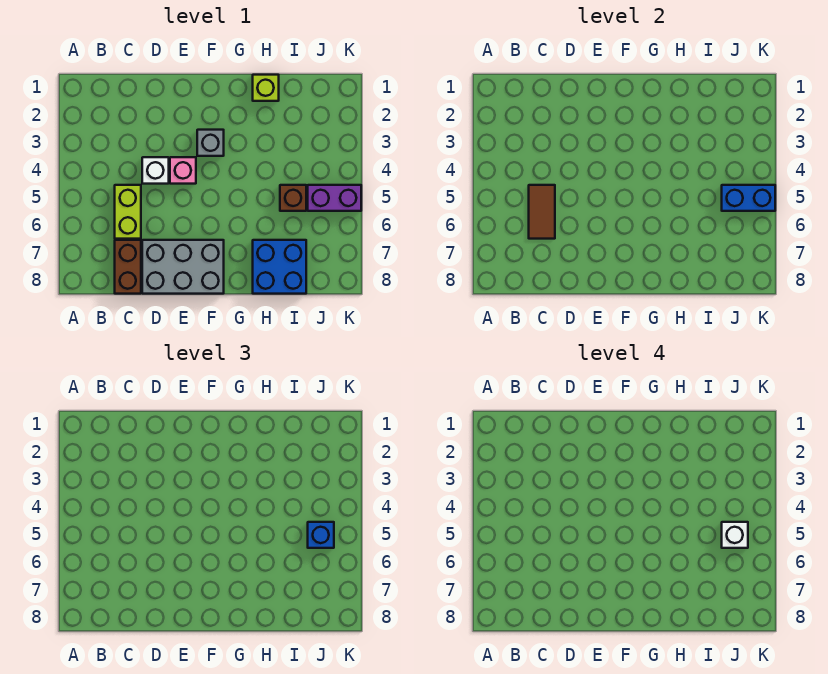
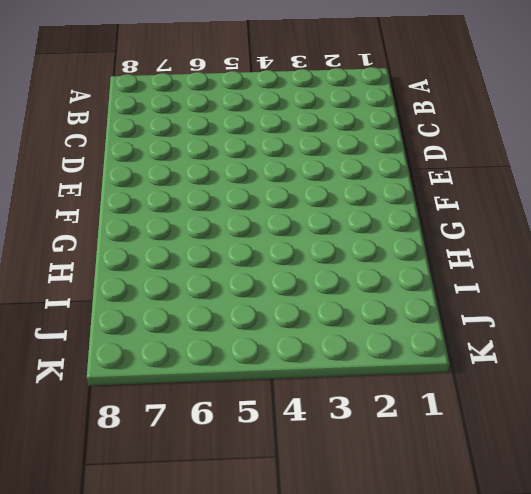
none -> lime 1x2 brick [115,185,141,239]
none -> brown 1x2 brick [115,240,141,294]
none -> white 1x1 brick [142,157,169,184]

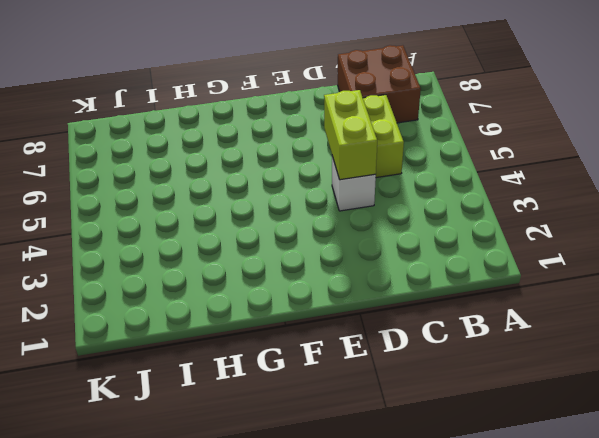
brown 2x2 brick [338,45,421,123] -> brown 1x2 brick [115,240,141,294]
lime 1x2 brick [324,90,377,180] -> none
none -> grey 2x3 brick [142,240,224,294]
none -> pink 1x1 brick [170,157,196,184]
none -> grey 1x1 brick [197,130,224,156]

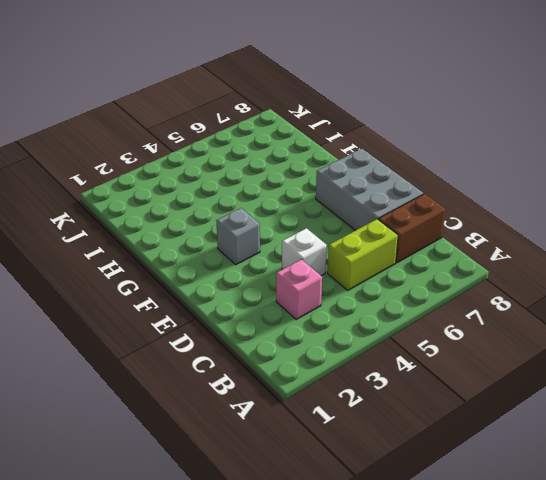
pink 1x1 brick [276,259,322,320] -> pink 1x1 brick moved to [170,157,196,184]
none -> lime 1x1 brick [253,75,279,101]
none -> blue 2x2 brick [253,240,306,294]
none -> brown 1x1 brick [280,185,306,211]

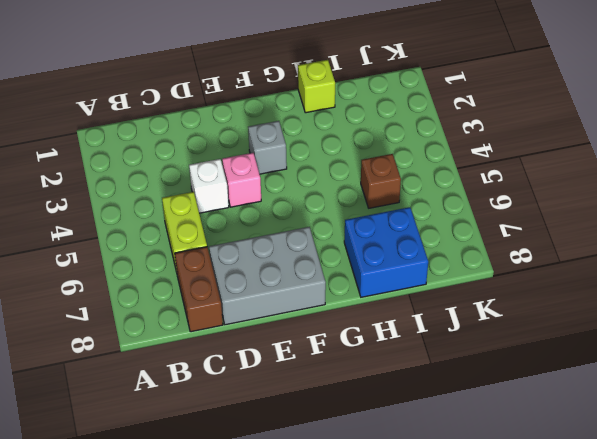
none -> purple 1x2 brick [308,185,361,211]
none -> brown 1x2 tile [529,185,555,239]
none -> blue 1x2 brick [722,185,775,211]

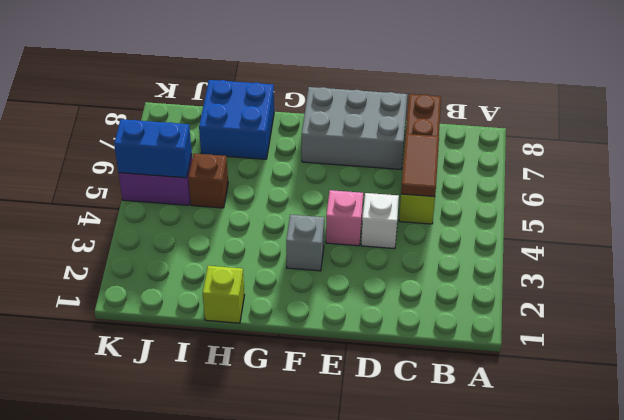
none -> blue 1x1 brick [308,522,334,548]
none -> white 1x1 brick [722,522,748,548]

